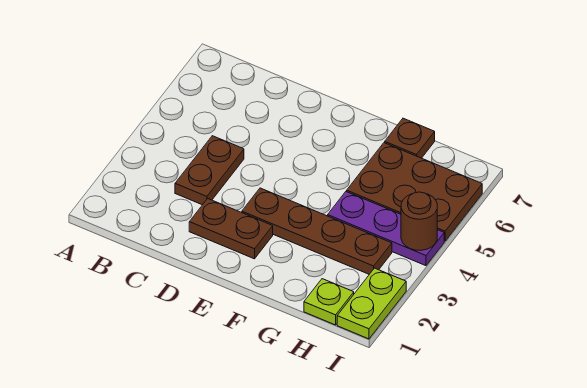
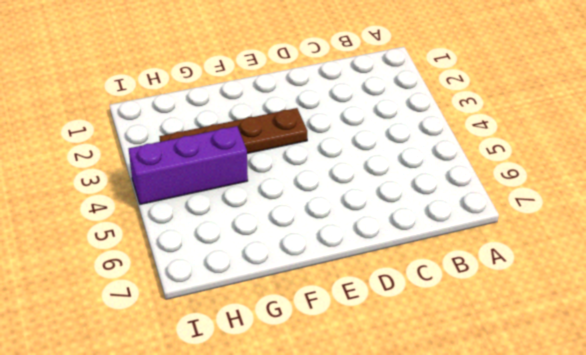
purple 1x3 brick [129,126,248,204] -> purple 1x3 plate [328,192,444,266]
none -> brown 1x2 plate [175,136,244,205]
none -> brown 1x2 plate [189,199,273,259]

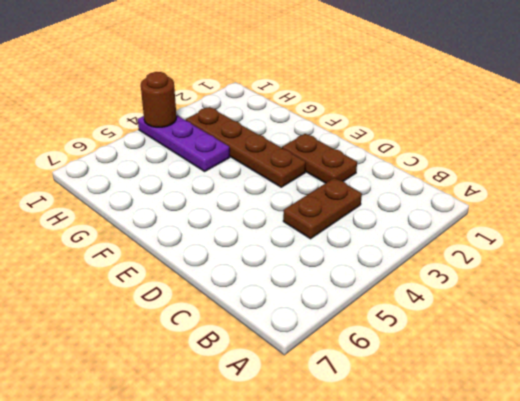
none -> brown 2x3 plate [347,143,482,241]
none -> brown 1x1 plate [385,118,435,158]

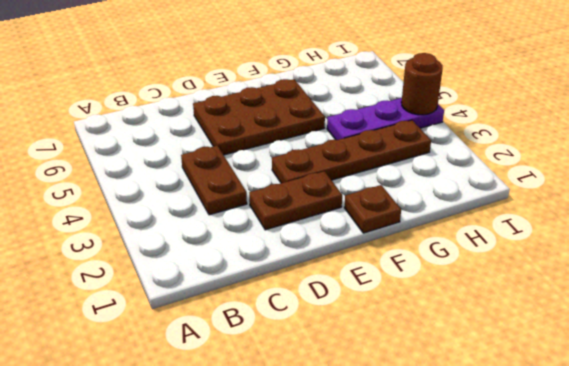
brown 2x3 plate [193,79,325,155] -> brown 2x3 plate moved to [347,143,482,241]
brown 1x1 plate [344,185,401,233] -> brown 1x1 plate moved to [385,118,435,158]
none -> lime 1x1 plate [304,279,354,325]
none -> lime 1x2 plate [337,268,406,339]

